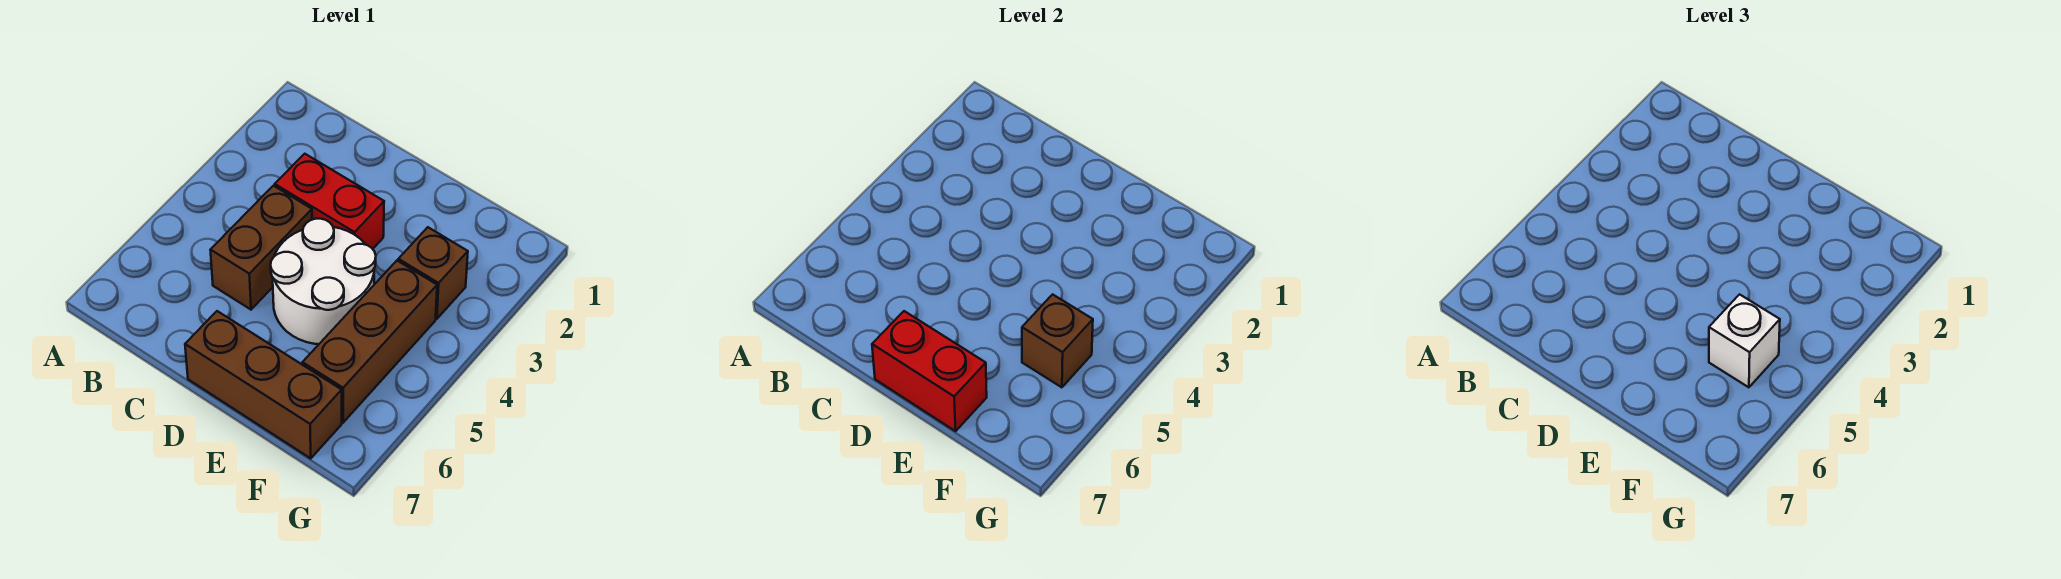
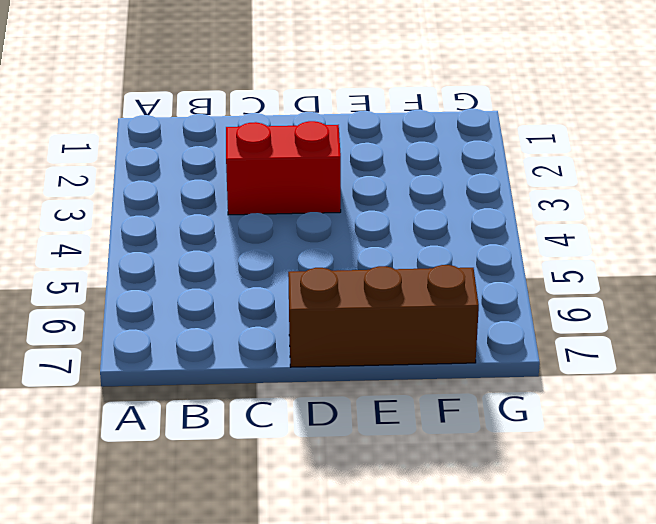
none -> brown 1x2 brick [211,186,312,309]
none -> white 2x2 round brick [271,219,376,344]

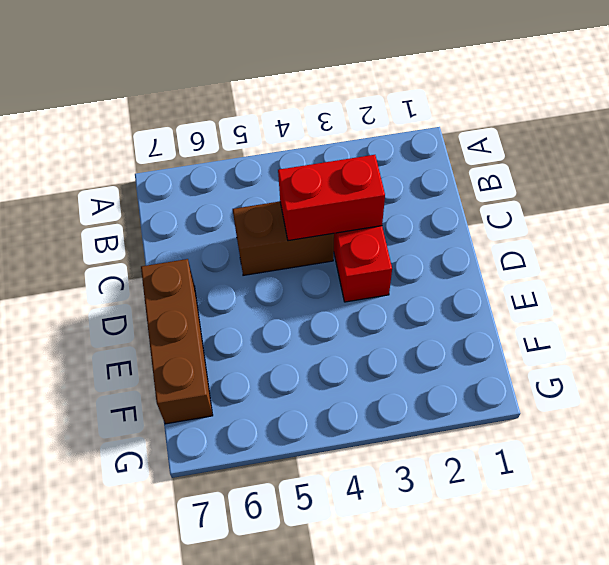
red 1x2 brick [278,155,385,241] -> red 1x2 brick turned to [872,311,987,431]
none -> white 2x2 round brick [271,219,376,344]
none -> brown 1x1 brick [398,227,468,319]

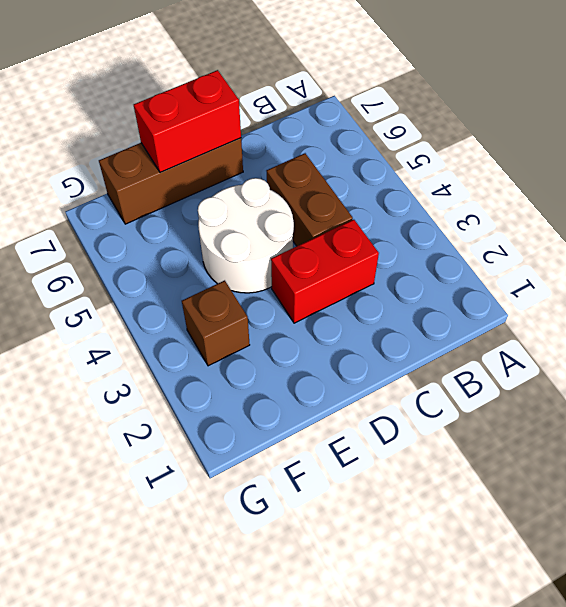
none -> brown 1x3 brick [302,261,437,423]
none -> brown 1x1 brick [1022,294,1093,387]

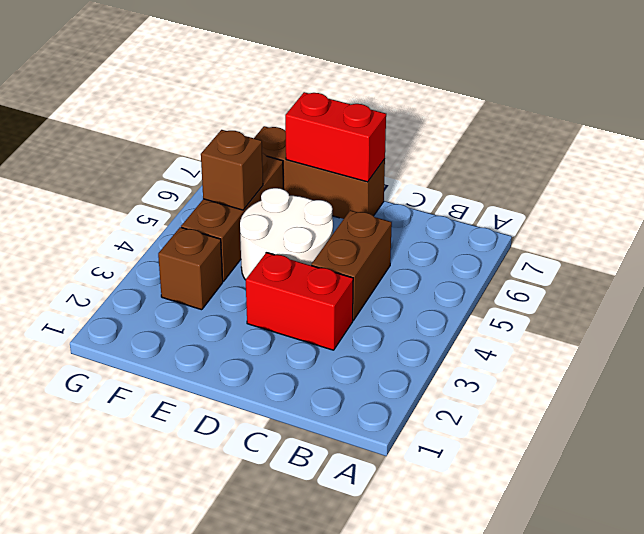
none -> white 1x1 brick [1709,294,1780,387]

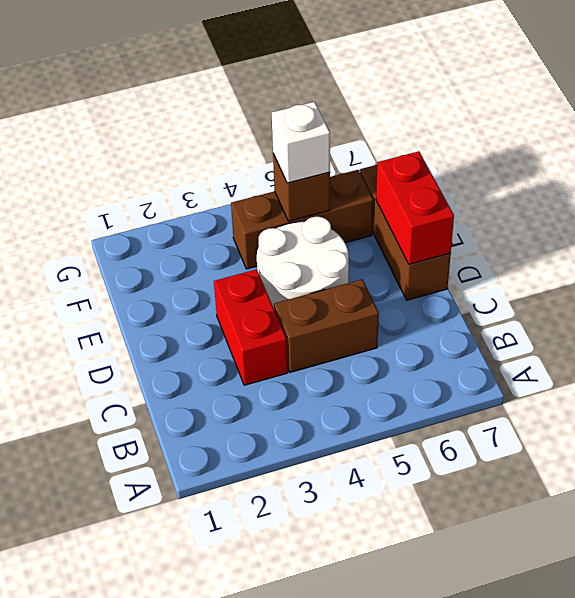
none -> brown 1x1 brick [398,227,468,319]

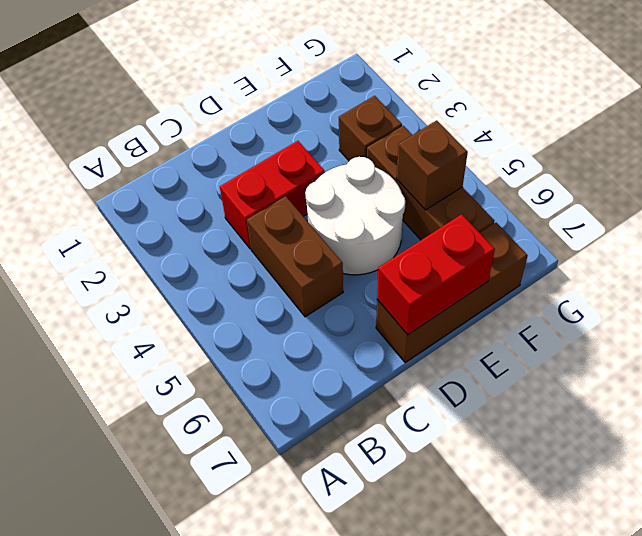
none -> white 1x1 brick [1709,294,1780,387]

